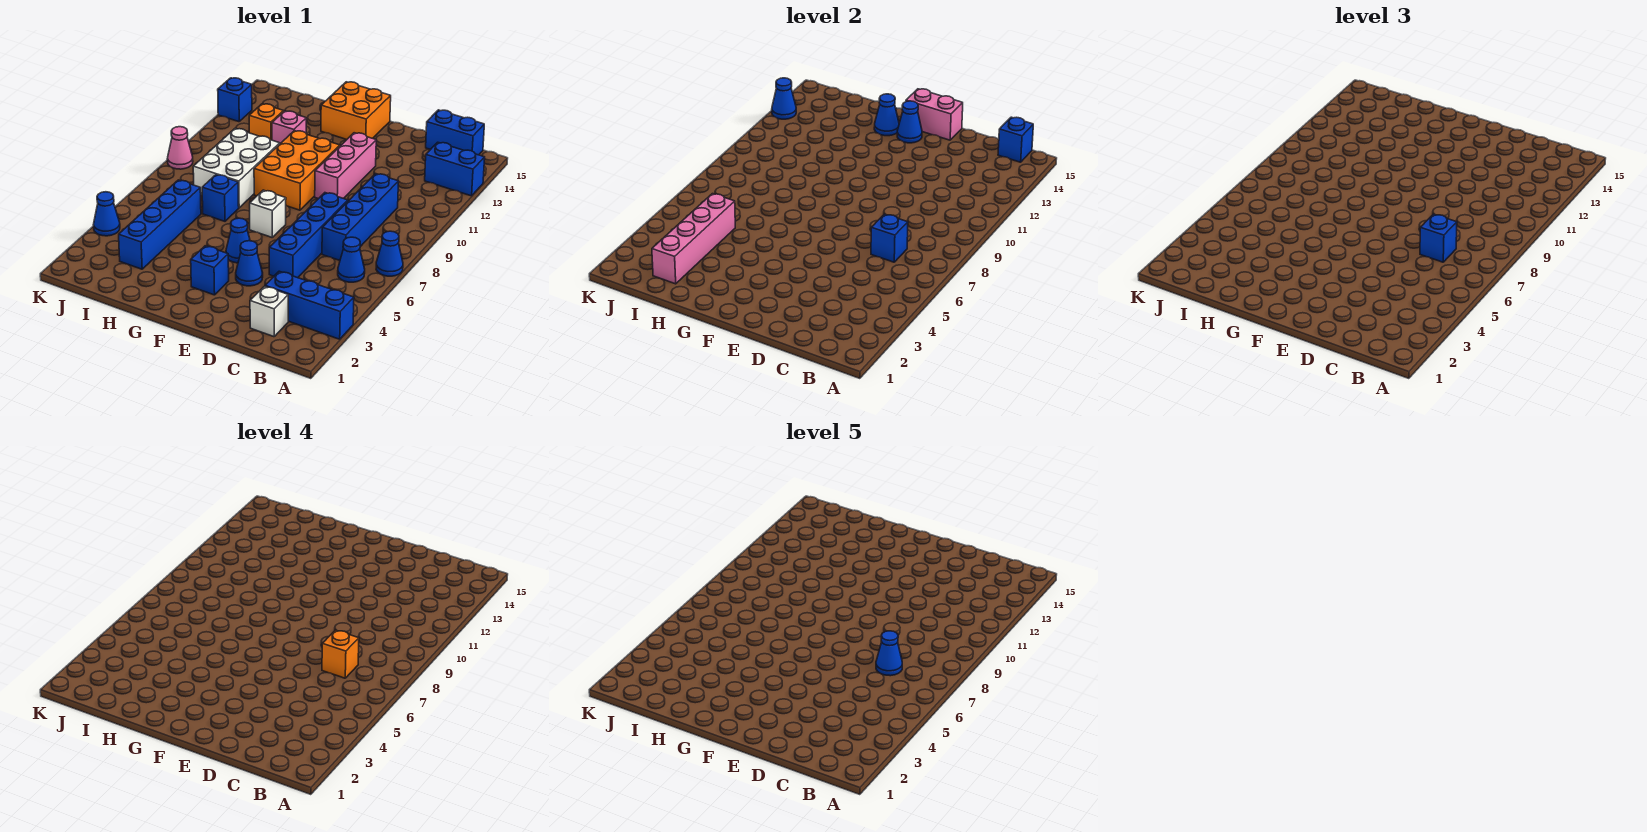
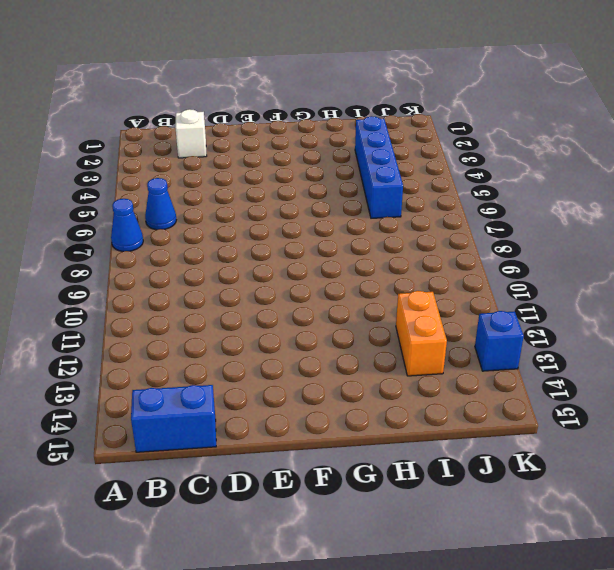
orange 1x2 brick [396,291,447,376] -> orange 1x1 brick [249,104,284,140]
none -> blue 1x3 brick [265,271,354,339]
none -> blue 1x2 brick [425,142,485,196]
none -> blue 1x4 brick [322,174,399,260]
none -> blue 1x4 brick [269,193,348,278]

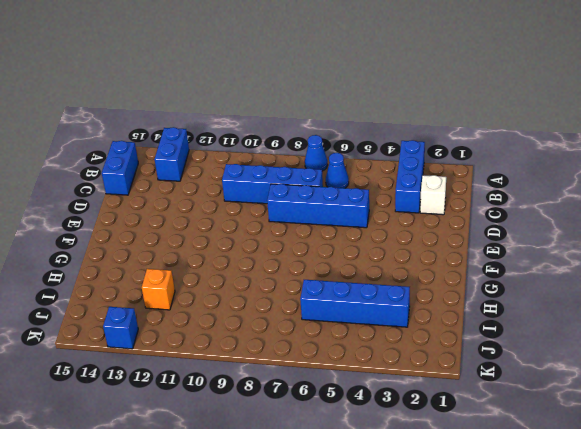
none -> blue 1x1 cone [236,241,263,286]
none -> pink 1x3 brick [315,133,376,199]
none -> blue 1x1 brick [191,246,229,295]
none -> blue 1x1 cone [226,218,250,263]

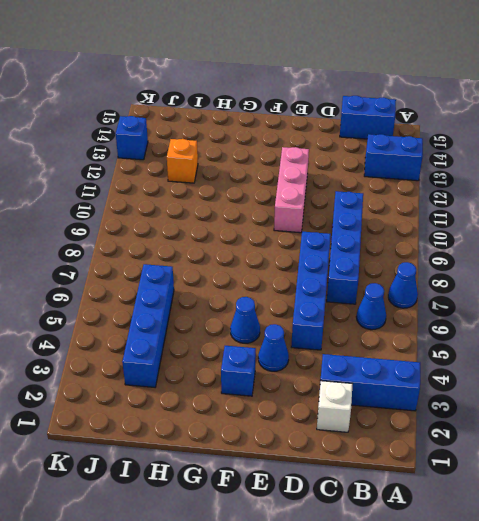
none -> white 1x1 brick [250,190,286,237]
none -> orange 2x3 brick [254,131,340,210]
none -> orange 2x2 brick [321,82,391,140]
none -> blue 1x1 brick [202,175,239,221]

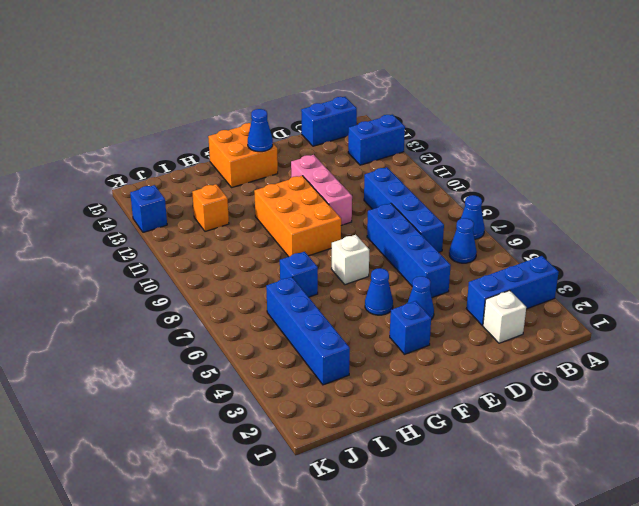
none -> white 2x3 brick [193,129,280,208]
none -> pink 1x1 brick [272,111,306,144]
none -> blue 1x1 cone [93,192,120,236]
none -> pink 1x1 cone [167,127,193,169]

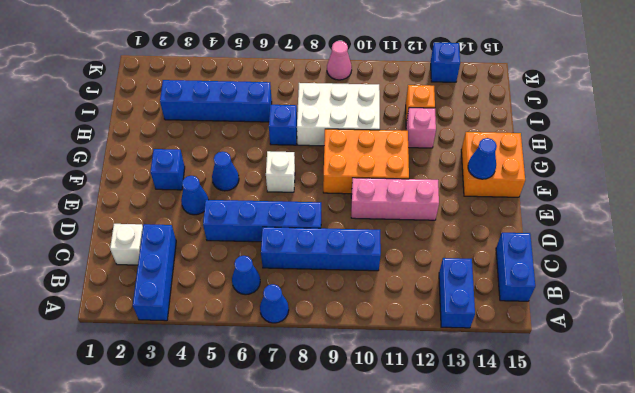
none -> blue 1x1 cone [93,192,120,236]
none -> blue 1x1 brick [998,117,1033,162]
none -> blue 1x1 brick [871,214,908,262]
none -> pink 1x2 brick [906,89,963,140]

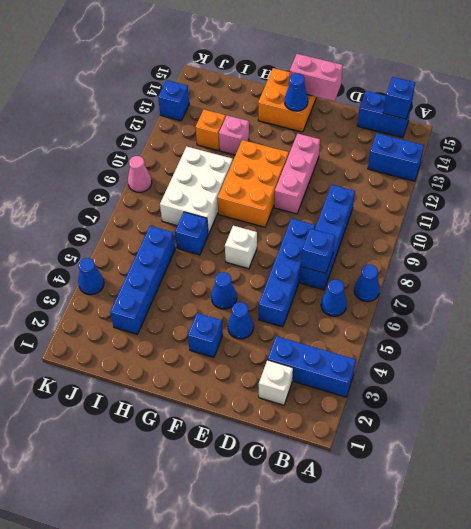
none -> blue 1x1 cone [874,94,899,136]
none -> pink 1x4 brick [652,194,735,284]
none -> blue 1x1 cone [772,78,796,119]
none -> blue 1x1 brick [1420,214,1457,262]

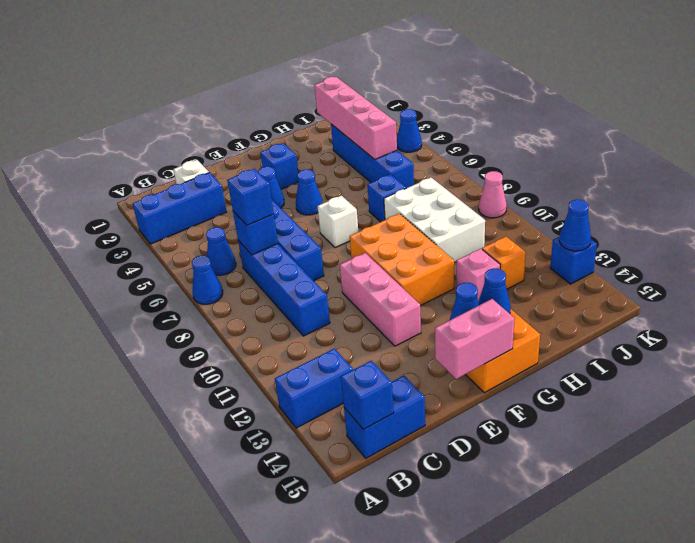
none -> orange 1x1 brick [322,630,359,678]
none -> blue 1x1 cone [876,631,902,676]

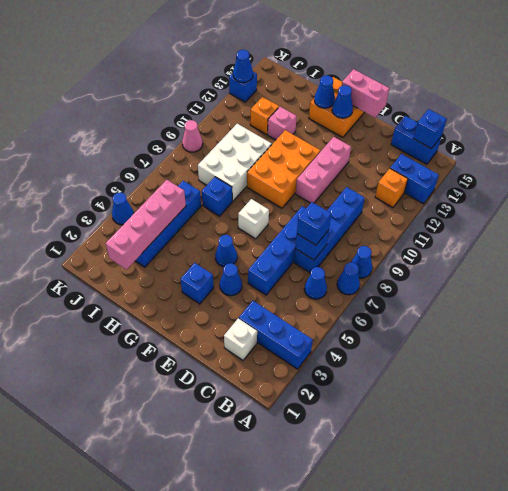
blue 1x1 cone [351,246,372,278] -> blue 1x1 cone moved to [876,631,902,676]
orange 1x1 brick [375,169,408,208] -> orange 1x1 brick moved to [322,630,359,678]

